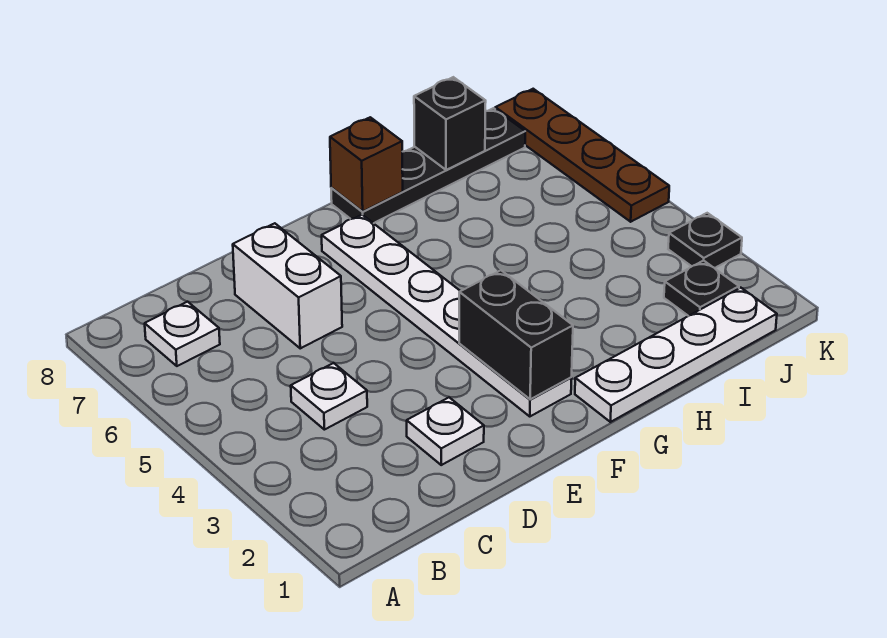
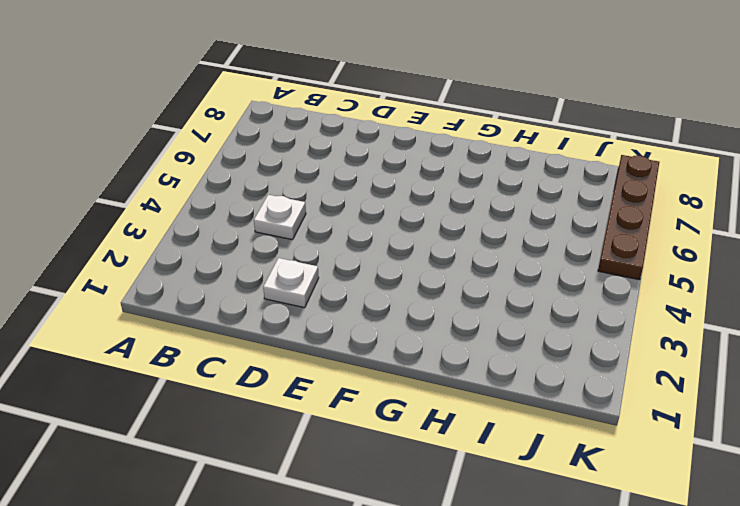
none -> white 1x1 plate [145,302,220,366]
none -> white 1x2 brick [233,223,342,348]
none -> white 1x6 plate [322,215,572,417]

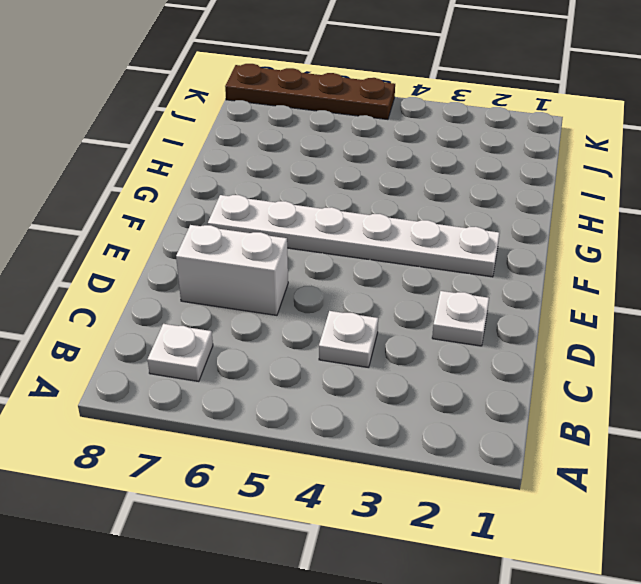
none -> white 1x4 plate [575,288,777,422]
none -> black 1x4 plate [331,108,525,223]
none -> black 1x1 plate [664,261,739,316]

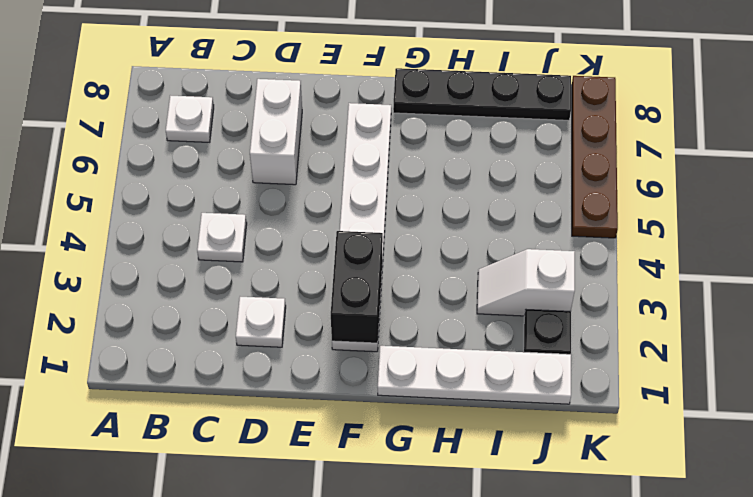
white 1x2 slope [477,249,575,316] -> none
none -> black 1x1 plate [668,213,742,268]
none -> brown 1x1 brick [330,117,403,211]
none -> black 1x1 brick [414,77,486,170]

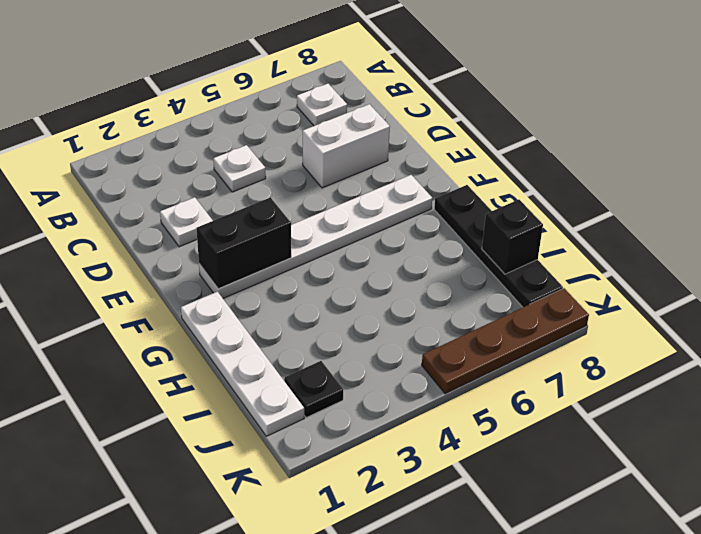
none -> black 1x1 plate [668,213,742,268]
none -> brown 1x1 brick [330,117,403,211]

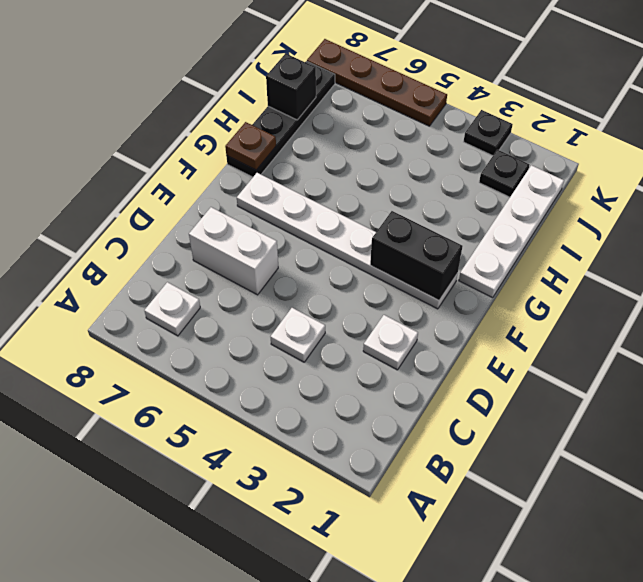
brown 1x1 plate [225,122,276,170] -> brown 1x1 brick [330,117,403,211]

